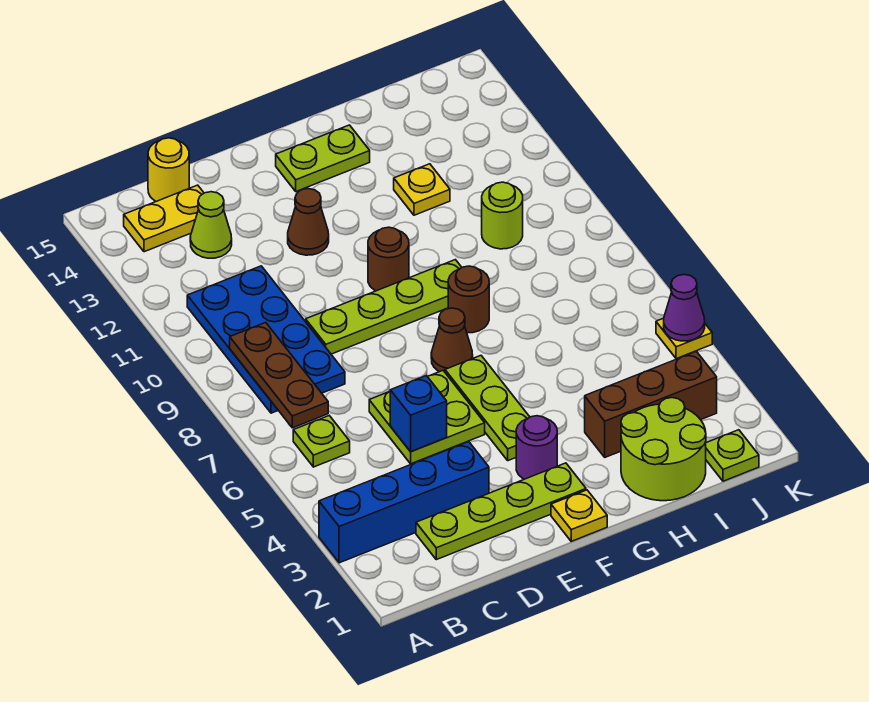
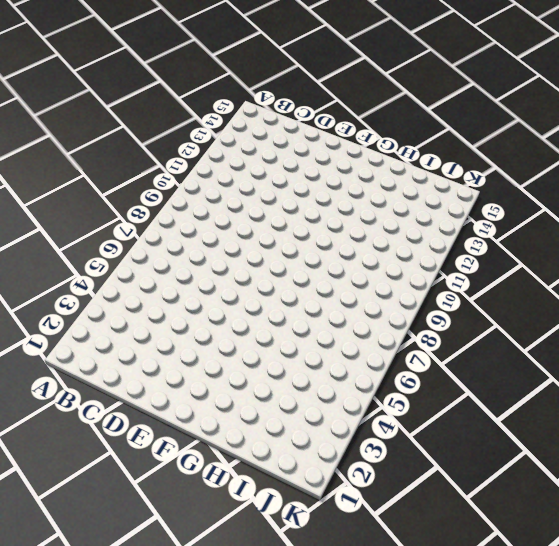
none -> blue 1x4 brick [319,442,489,563]
none -> lime 1x1 plate [293,416,350,467]
none -> blue 2x4 plate [187,266,345,413]

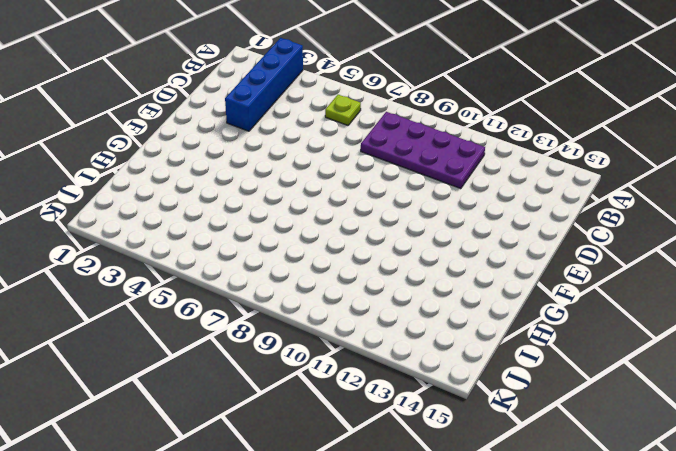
purple 2x4 plate [361,112,485,189] -> blue 2x4 plate [187,266,345,413]
none -> yellow 1x2 plate [124,185,204,252]
none -> lime 1x4 plate [416,463,586,560]
none -> lime 1x1 cone [190,192,232,258]

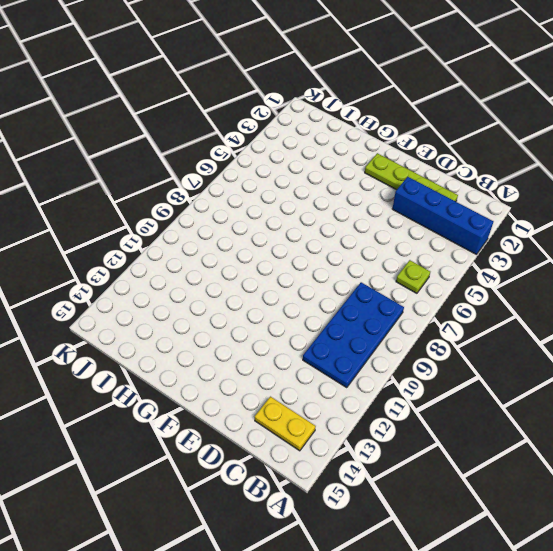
none -> lime 1x1 cone [190,192,232,258]
none -> yellow 1x1 round brick [148,138,189,201]
none -> lime 2x2 plate [369,371,485,464]

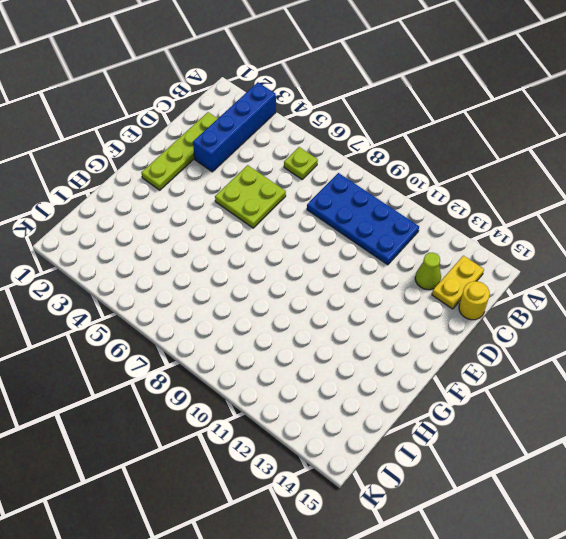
none -> lime 1x4 plate [306,260,462,354]
none -> brown 1x1 cone [288,189,329,255]
none -> yellow 1x1 plate [551,490,607,541]

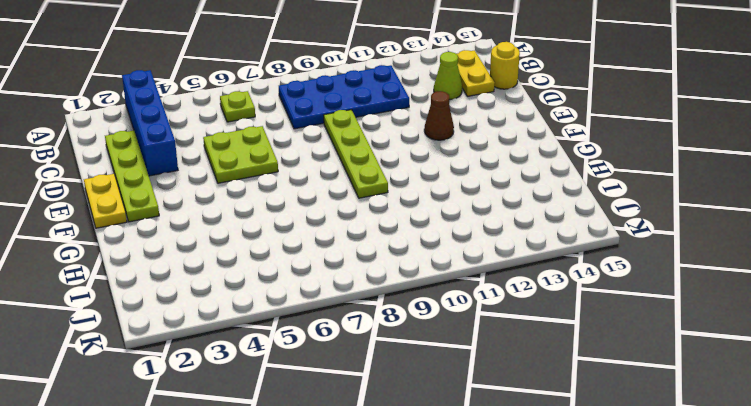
yellow 1x2 plate [84,174,127,228] -> yellow 1x1 plate [551,490,607,541]
none -> purple 1x1 round brick [516,416,557,479]
none -> lime 1x3 plate [445,356,530,461]
none -> brown 1x1 cone [431,308,473,372]

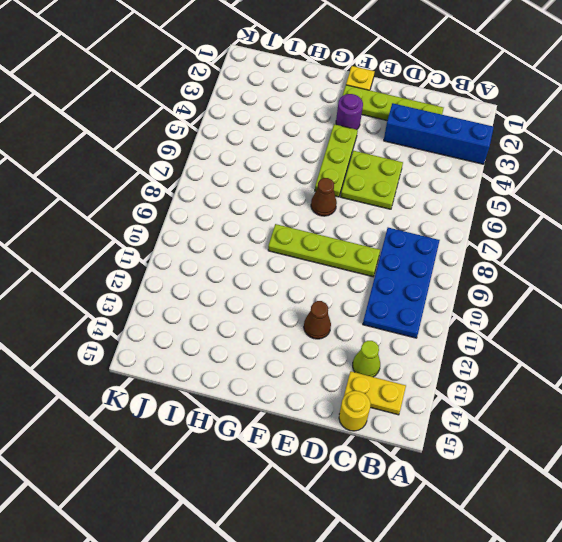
none -> lime 1x1 plate [293,416,350,467]
none -> brown 1x1 round brick [368,227,409,291]
none -> lime 1x2 plate [276,125,370,191]

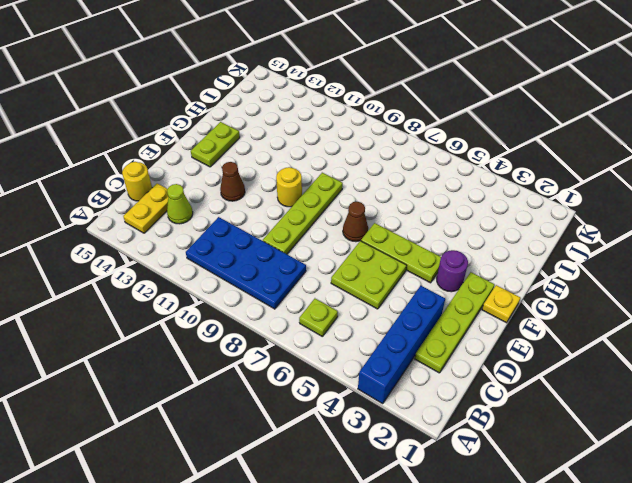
yellow 1x1 round brick [276,167,302,207] -> brown 1x1 round brick [368,227,409,291]
none -> brown 1x1 round brick [448,266,489,333]
none -> lime 2x2 round brick [621,398,706,501]
none -> brown 1x3 brick [585,351,717,457]

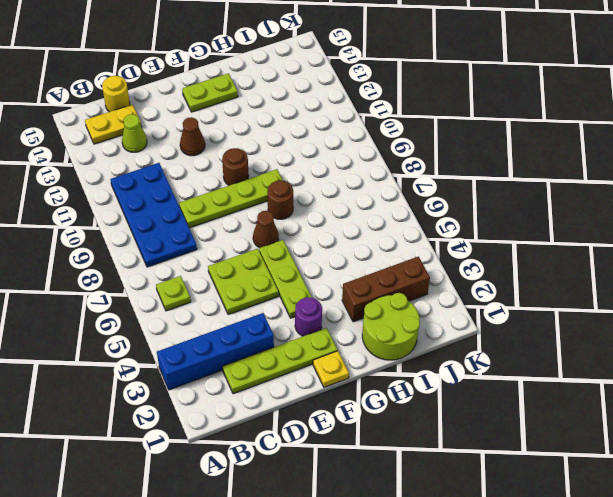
none -> yellow 1x1 plate [394,164,450,215]
none -> lime 1x1 round brick [482,182,523,249]
none -> lime 1x1 plate [706,430,759,481]

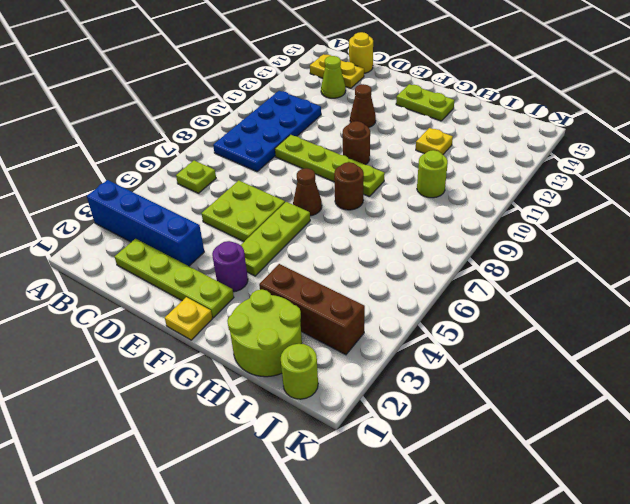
lime 1x1 round brick [281,344,318,399] -> lime 1x1 plate [706,430,759,481]
none -> yellow 1x1 plate [656,318,712,359]
none -> brown 1x3 plate [230,323,328,428]
none -> blue 1x1 brick [390,376,447,452]

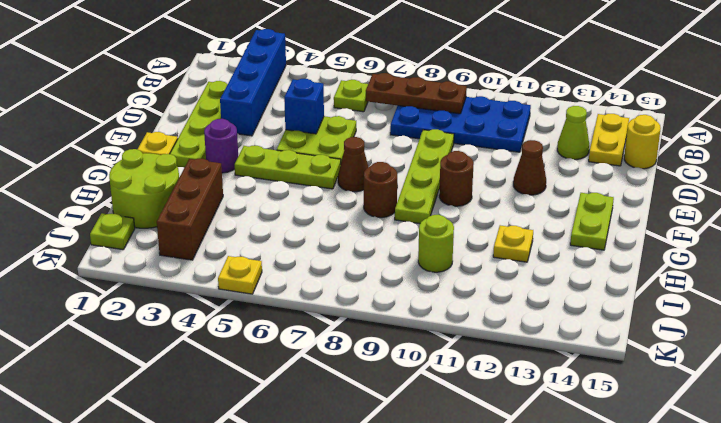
none -> purple 1x1 cone [664,274,705,341]

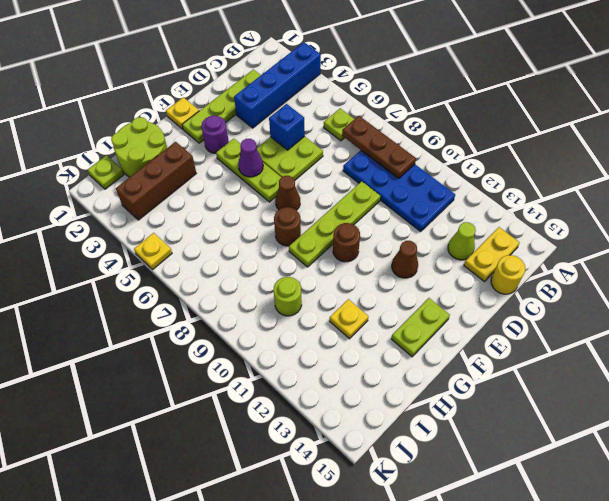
purple 1x1 cone [238,139,263,177] -> purple 1x1 cone moved to [664,274,705,341]

